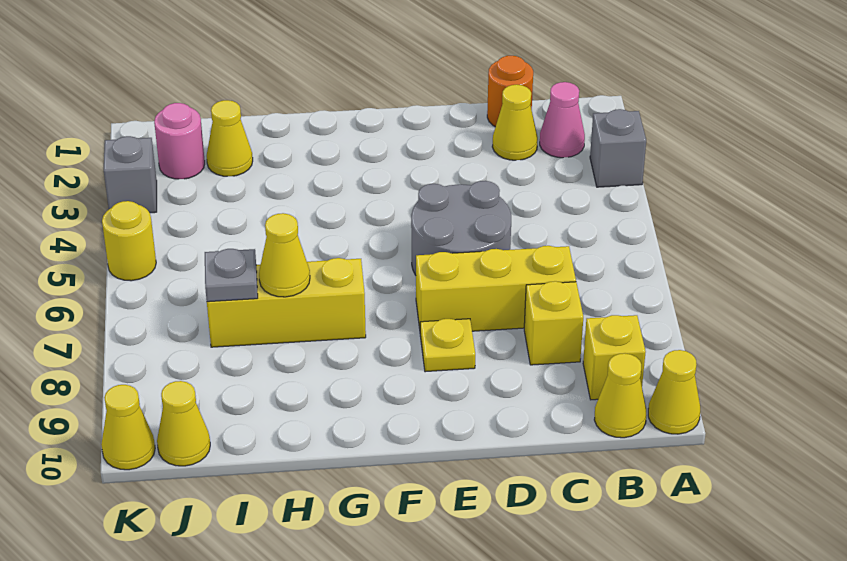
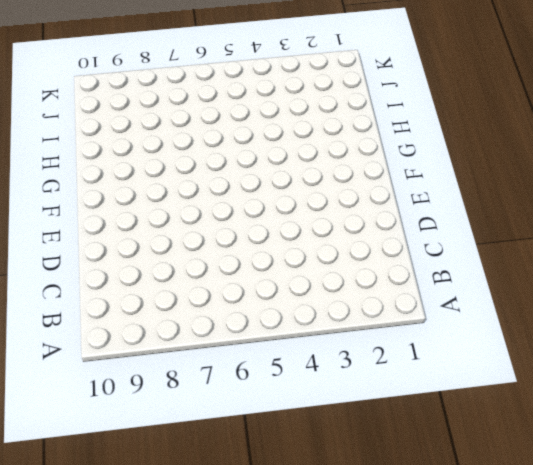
none -> grey 1x1 brick [590,109,646,187]
none -> yellow 1x1 cone [648,350,700,434]
none -> pink 1x1 cone [540,82,585,158]

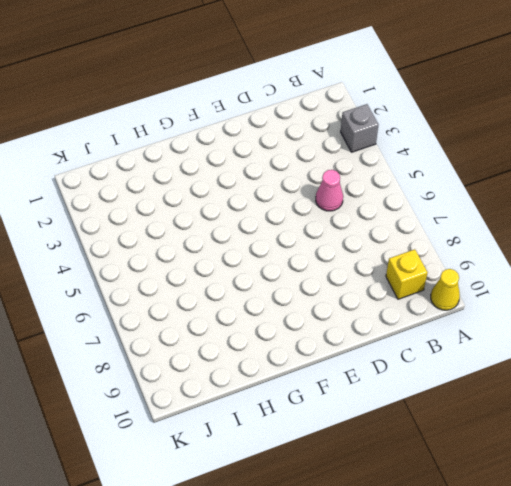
pink 1x1 cone [316,170,343,211] -> pink 1x1 cone moved to [540,82,585,158]
none -> yellow 1x1 cone [594,354,647,438]
none -> orange 1x1 round brick [487,56,533,127]
none -> yellow 1x1 cone [492,85,538,160]

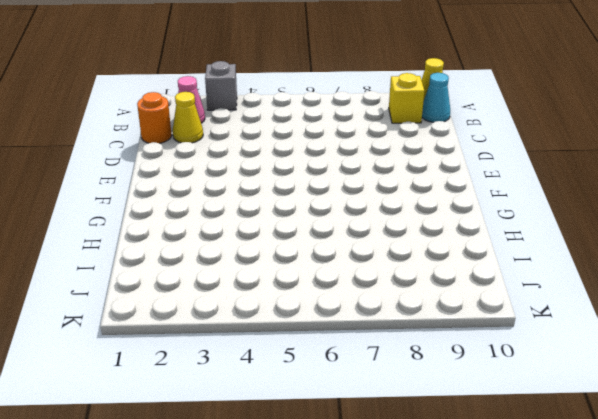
cyan 1x1 cone [422,73,450,122] -> yellow 1x1 cone [594,354,647,438]
none -> yellow 1x3 brick [416,246,576,331]
none -> yellow 1x1 brick [524,281,583,365]
none -> grey 2x2 round brick [411,181,511,275]

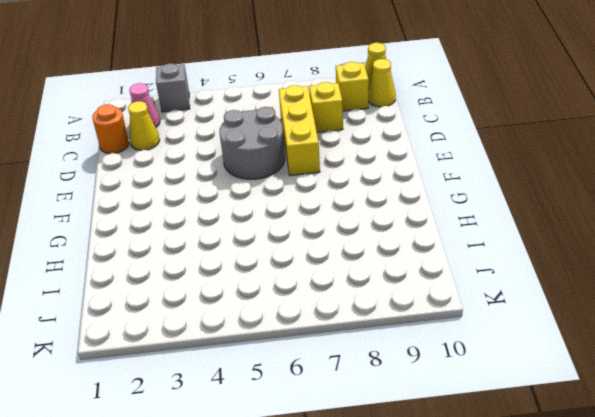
none -> yellow 1x1 plate [420,319,475,372]
none -> yellow 1x3 brick [207,258,366,347]
none -> yellow 1x1 cone [207,100,253,176]

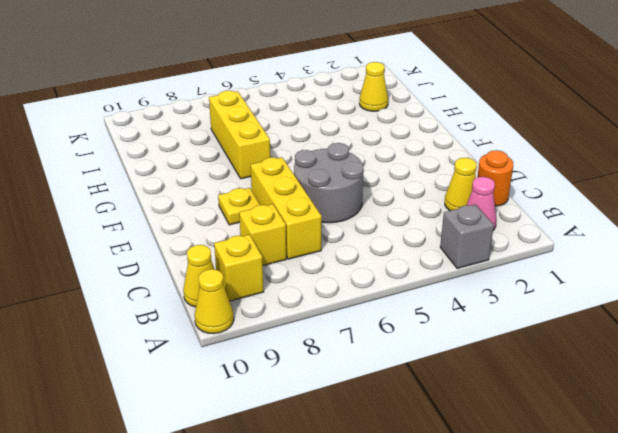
none -> pink 1x1 round brick [154,103,205,179]
none -> yellow 1x1 cone [157,381,210,466]
none -> grey 1x1 brick [104,136,157,213]

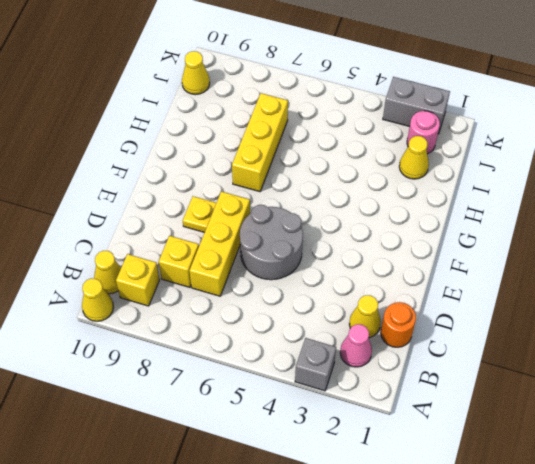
grey 1x2 brick [383,77,450,134] -> grey 1x1 brick [104,136,157,213]
none -> yellow 1x1 round brick [102,201,156,281]
none -> yellow 1x1 cone [101,385,155,470]
none -> yellow 1x1 cone [259,213,310,297]

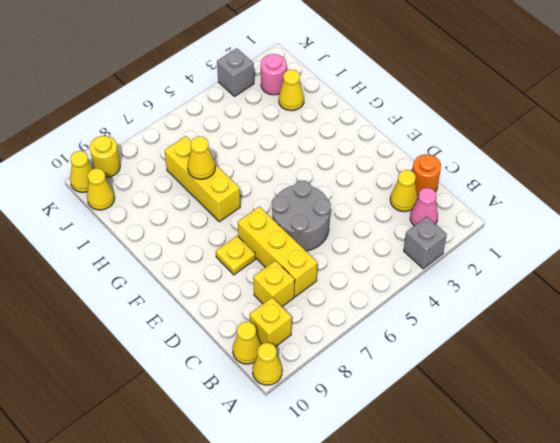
yellow 1x1 round brick [90,136,120,177] -> yellow 1x1 round brick moved to [102,201,156,281]
none -> grey 1x1 plate [205,249,258,302]

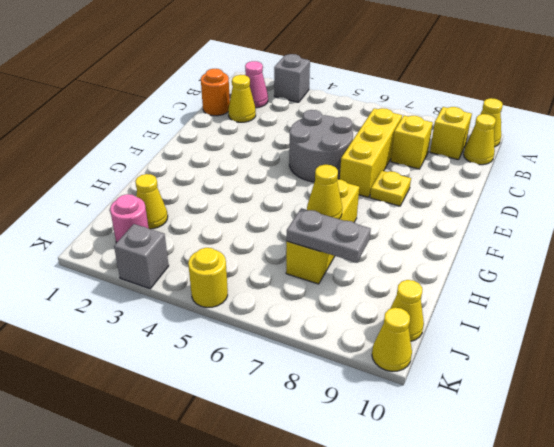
grey 1x2 plate [287,208,371,262] -> grey 1x1 plate [205,249,258,302]

